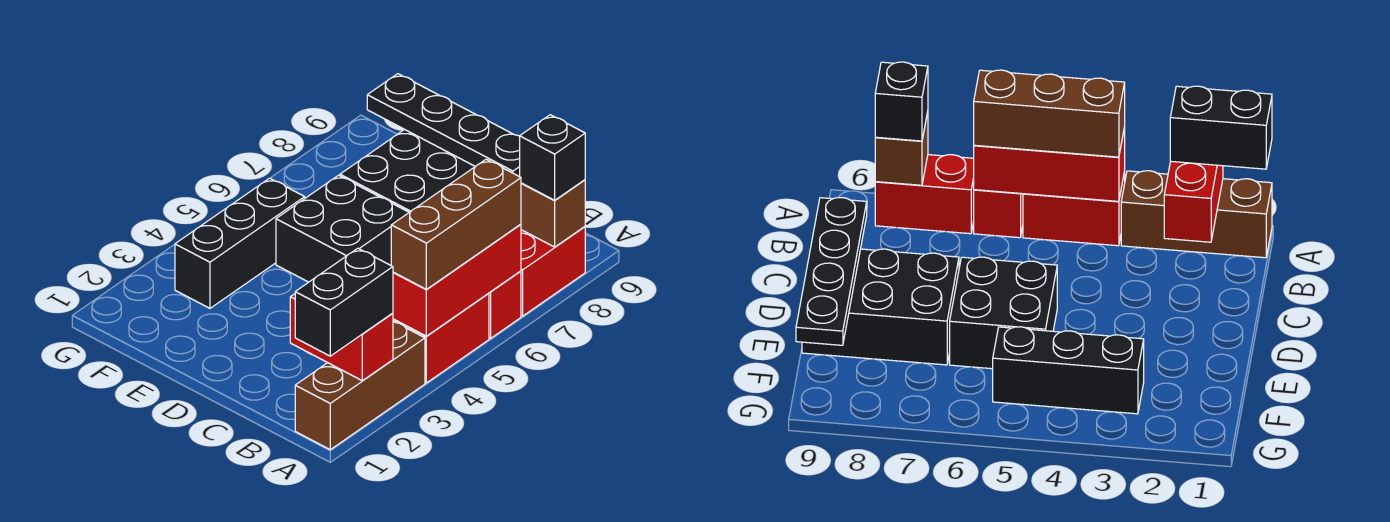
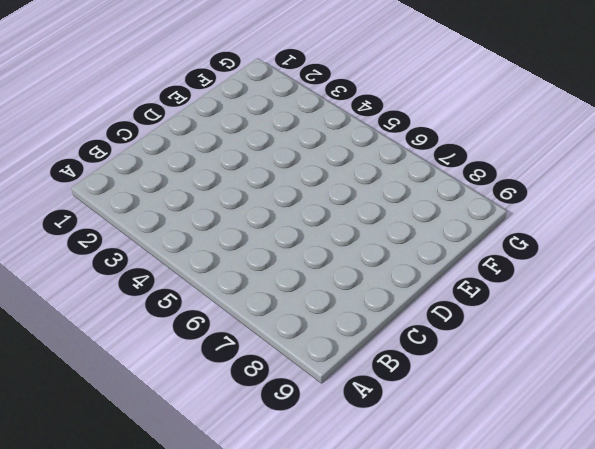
none -> brown 1x3 brick [295,321,425,450]
none -> red 1x2 brick [393,293,489,383]
none -> red 1x1 brick [489,271,521,338]

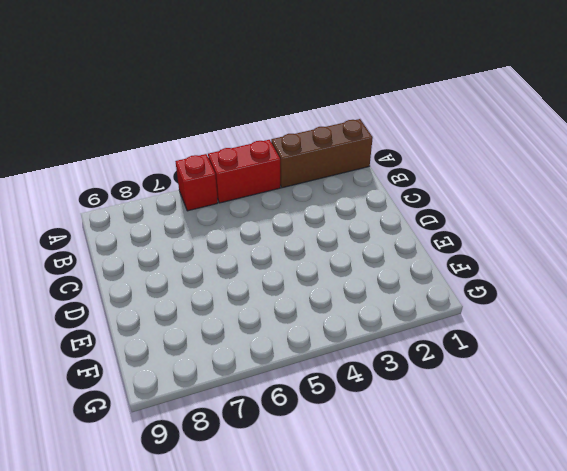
none -> red 1x2 brick [521,227,585,316]
none -> black 2x2 brick [276,175,409,282]
none -> black 2x3 brick [340,129,475,212]

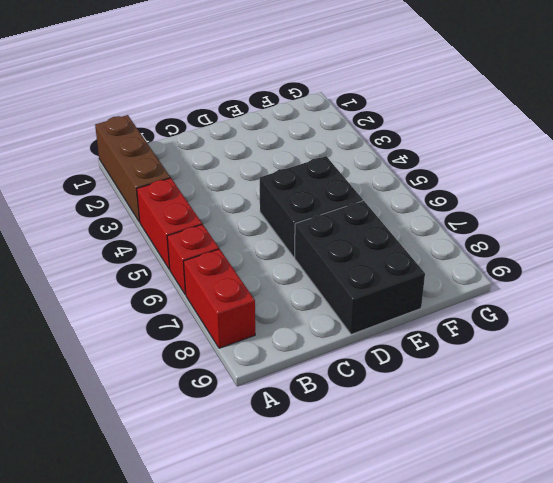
none -> black 1x3 brick [175,178,305,308]
none -> red 1x2 brick [290,294,393,381]
none -> red 1x3 brick [393,224,521,336]

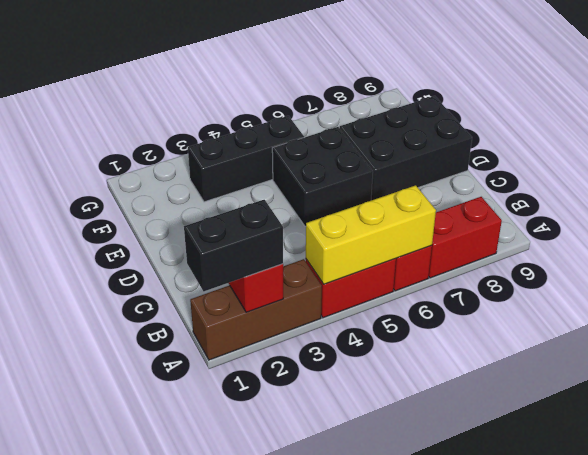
yellow 1x3 brick [306,185,436,284] -> red 1x3 brick [393,224,521,336]
none -> brown 1x1 brick [521,180,585,247]
none -> black 1x4 plate [367,74,520,177]
none -> brown 1x3 brick [391,159,521,289]

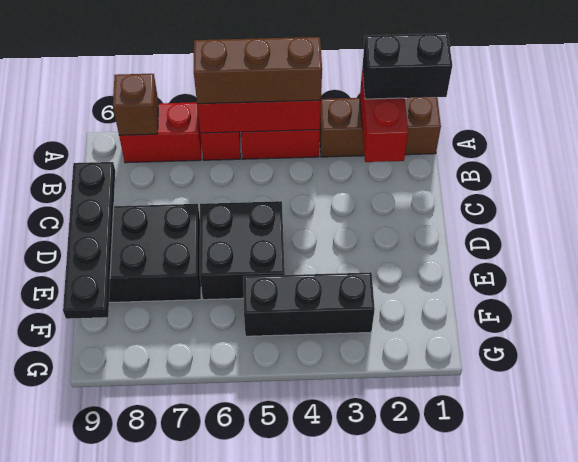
none -> black 1x1 brick [520,115,585,200]

